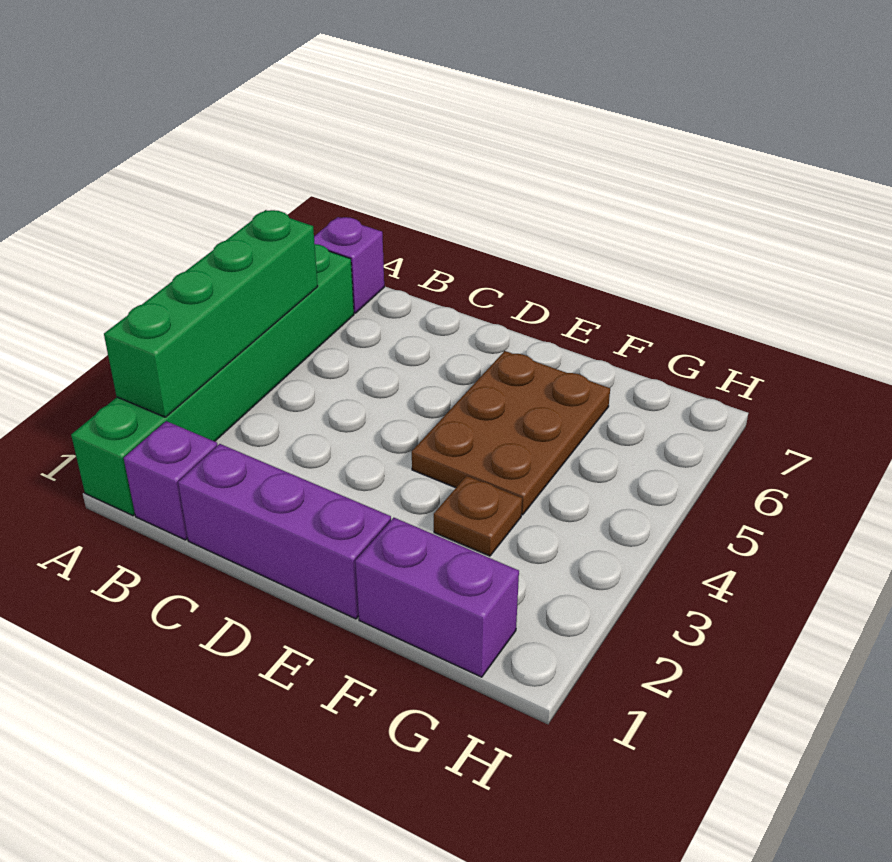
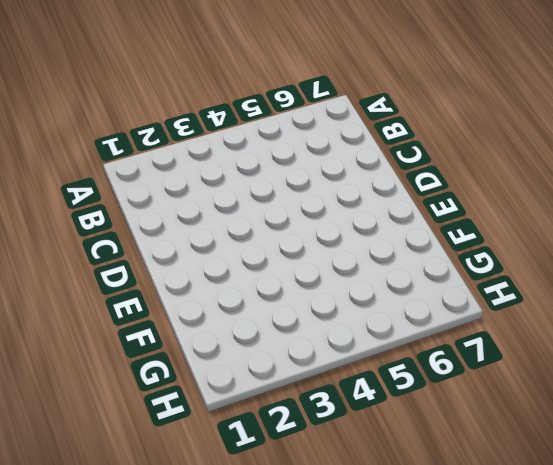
none -> green 1x6 brick [71,244,354,516]
none -> purple 1x1 brick [314,217,384,313]

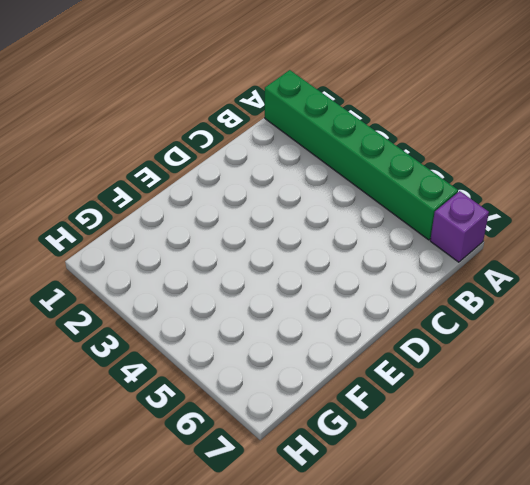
none -> purple 1x1 brick [124,421,218,540]
none -> purple 1x3 brick [178,444,391,619]

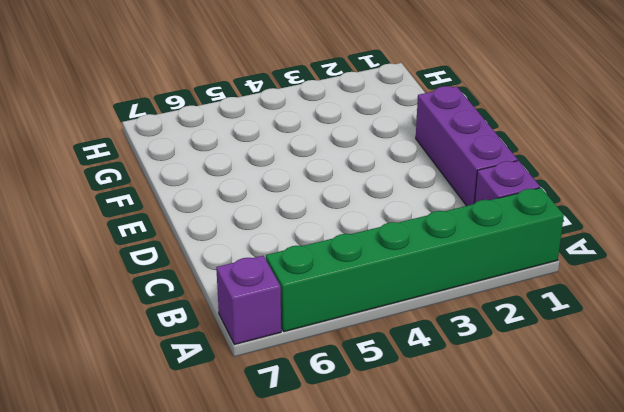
none -> brown 2x3 plate [412,351,610,515]
none -> purple 1x2 brick [355,518,519,677]

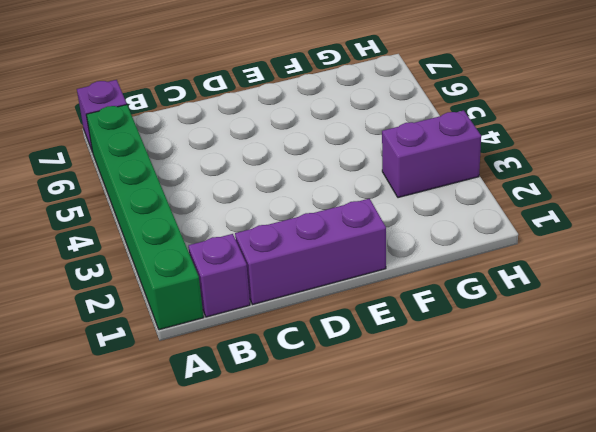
purple 1x2 brick [382,110,481,198] -> purple 1x2 brick moved to [355,518,519,677]
none -> brown 2x3 plate [412,351,610,515]
none -> brown 1x1 plate [434,476,522,556]

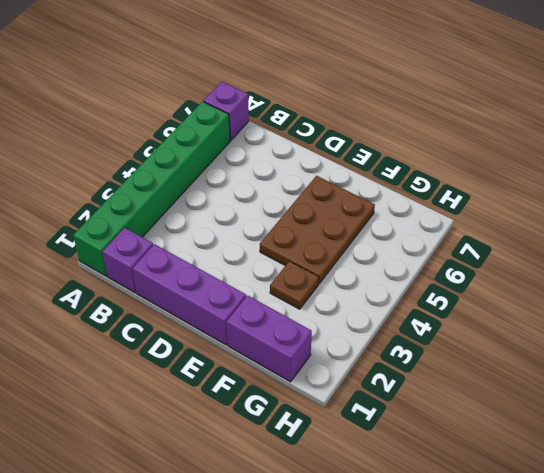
none -> green 1x4 brick [104,210,318,417]

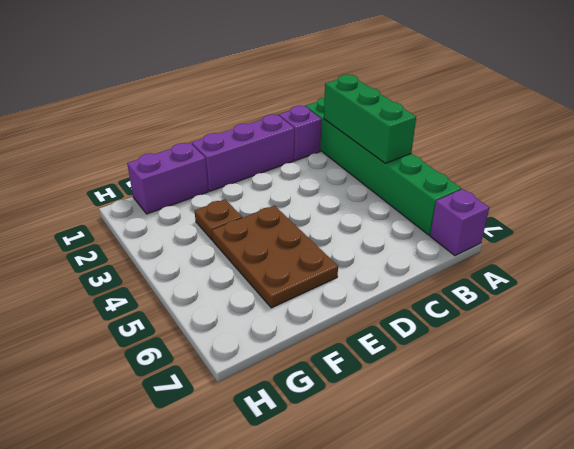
green 1x3 brick [324,74,416,163] -> green 1x4 brick [104,210,318,417]

